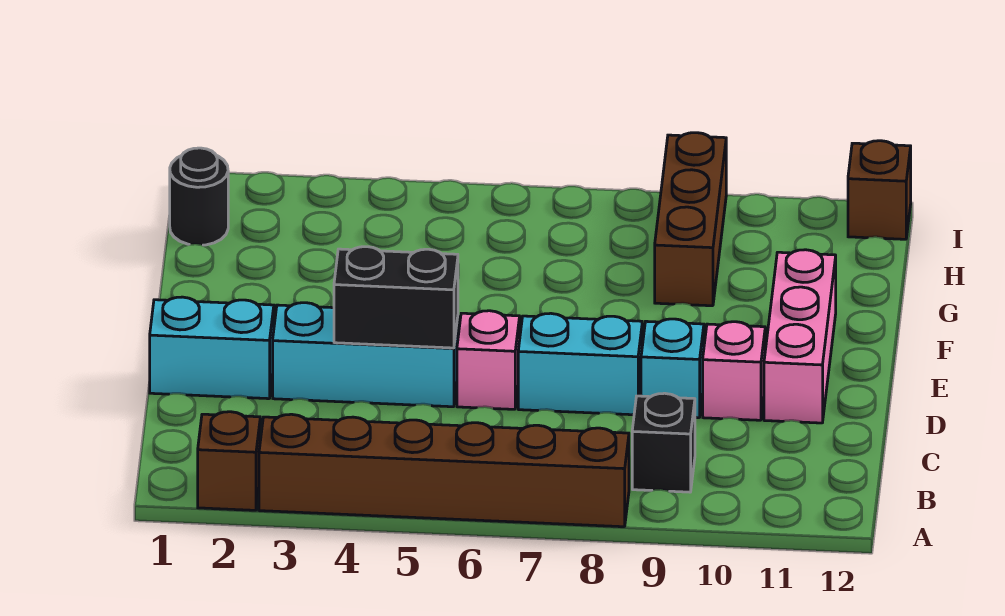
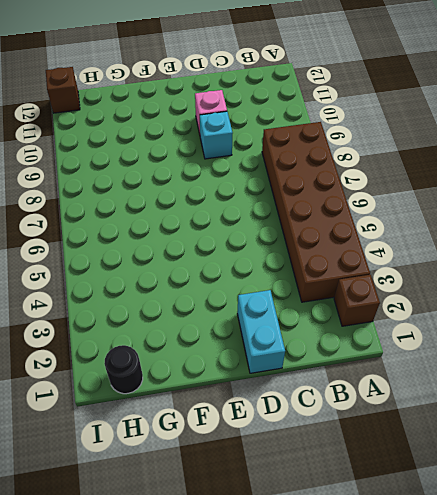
brown 2x6 brick [262,122,370,302] -> brown 1x6 brick [259,414,629,527]
none -> black 1x1 brick [632,393,695,492]
none -> cyan 1x3 brick [273,303,458,407]
none -> pink 1x1 brick [457,311,520,409]

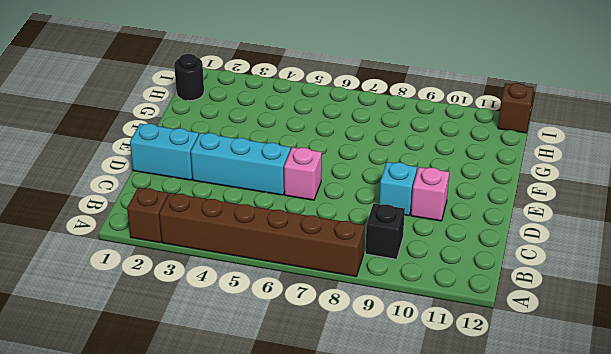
none -> cyan 1x2 brick [518,313,642,415]
none -> pink 1x3 brick [764,250,836,423]
none -> brown 1x3 brick [655,133,726,306]

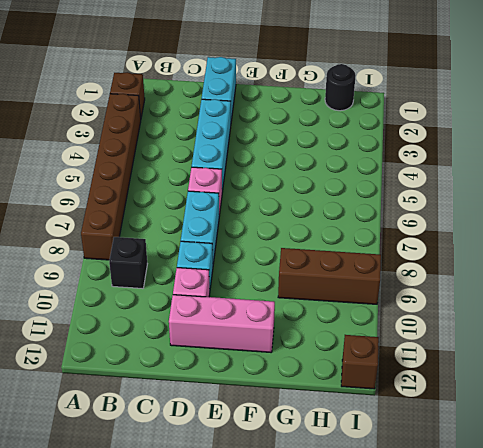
none -> black 1x2 brick [334,247,458,348]

